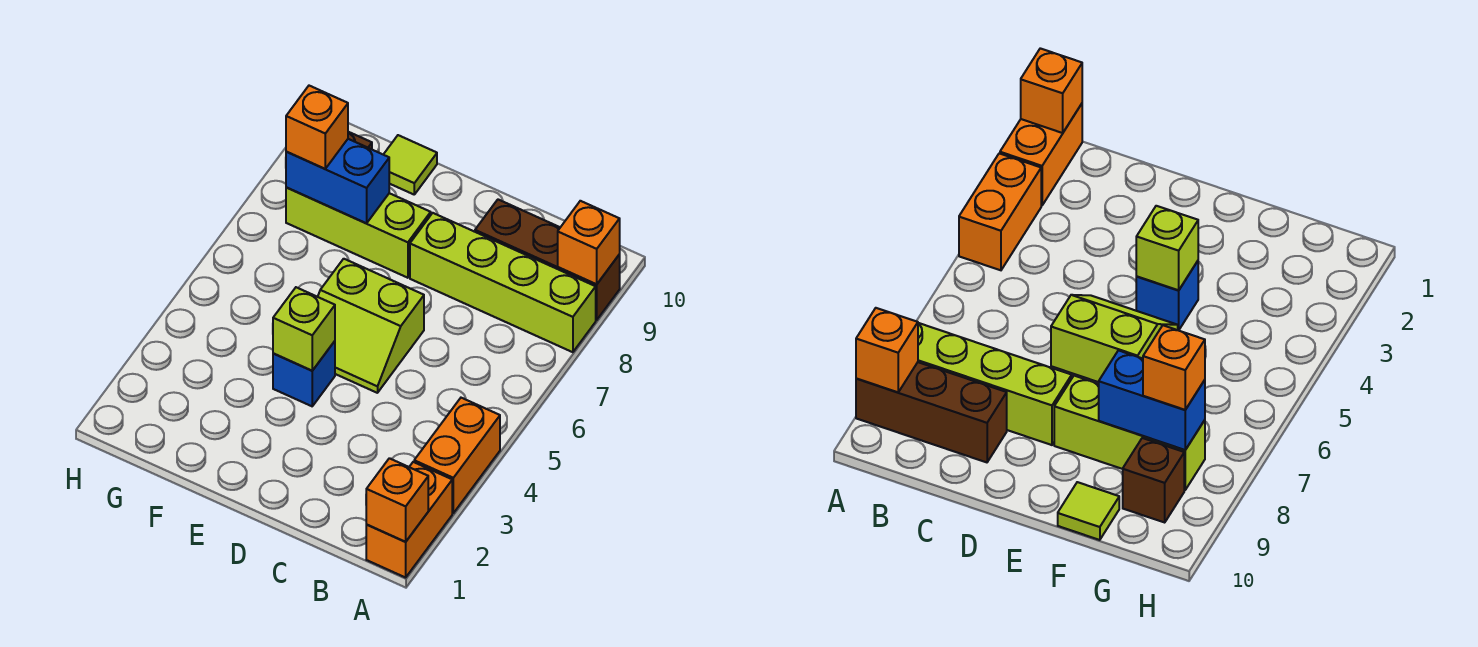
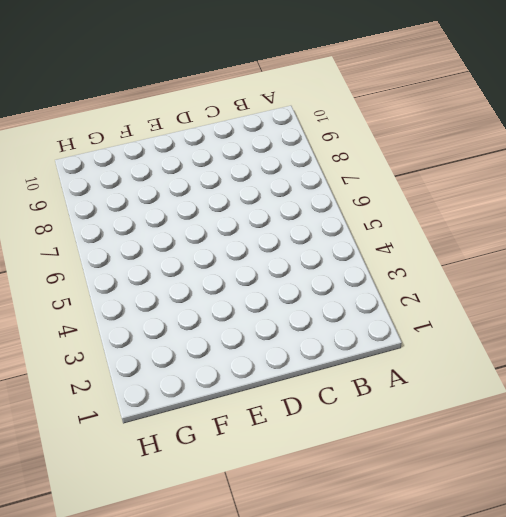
none -> orange 1x2 brick [366,462,452,578]
none -> orange 1x2 brick [414,398,500,513]
none -> lime 1x4 brick [410,213,596,352]

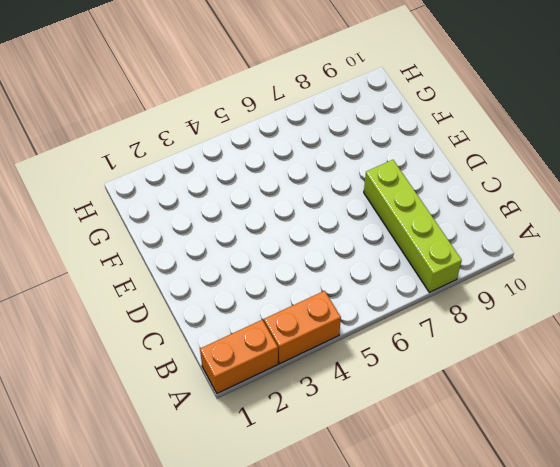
none -> brown 1x3 brick [475,200,620,320]
none -> lime 2x2 slope [318,259,424,393]
none -> blue 1x1 brick [273,341,335,406]

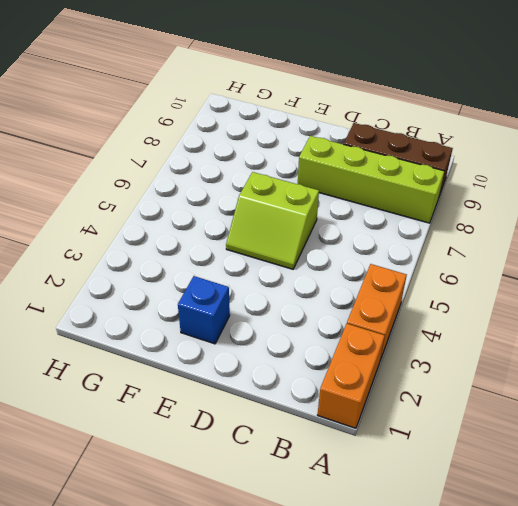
blue 1x1 brick [178,276,230,344] -> blue 1x1 brick moved to [273,341,335,406]
none -> lime 1x3 brick [286,187,431,278]
none -> lime 1x1 tile [383,135,437,194]
none -> brown 1x1 brick [1123,438,1184,522]

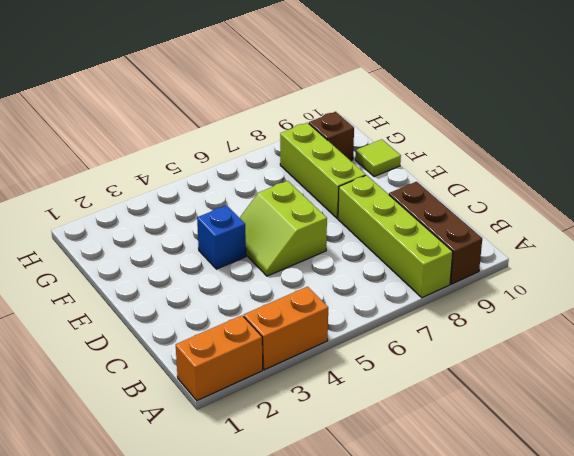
none -> orange 1x1 brick [366,458,428,542]
none -> orange 1x1 brick [558,201,620,284]
none -> lime 1x1 brick [273,287,335,371]

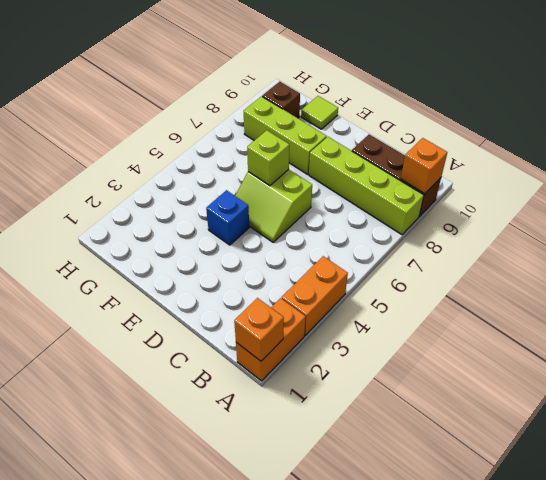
lime 1x1 brick [247,130,289,186] -> lime 1x1 brick moved to [273,287,335,371]
none -> blue 1x2 brick [286,139,389,223]
none -> orange 1x1 brick [286,86,348,169]

